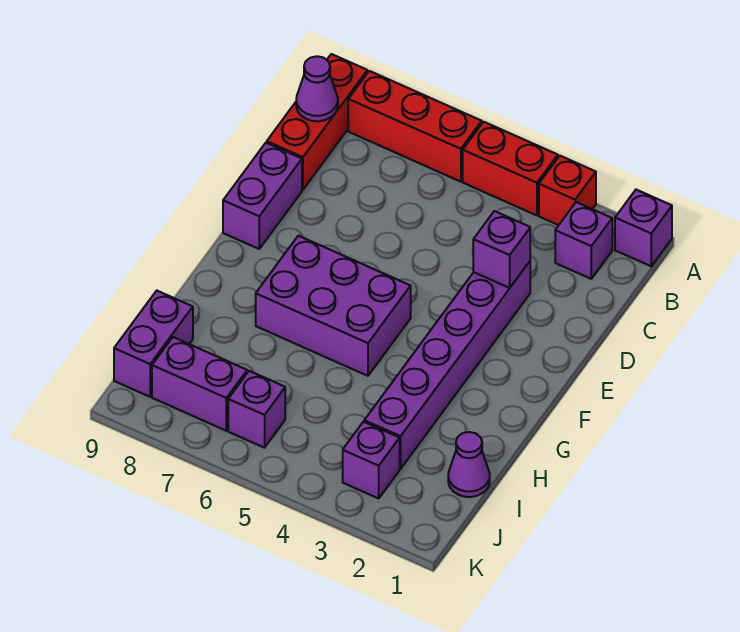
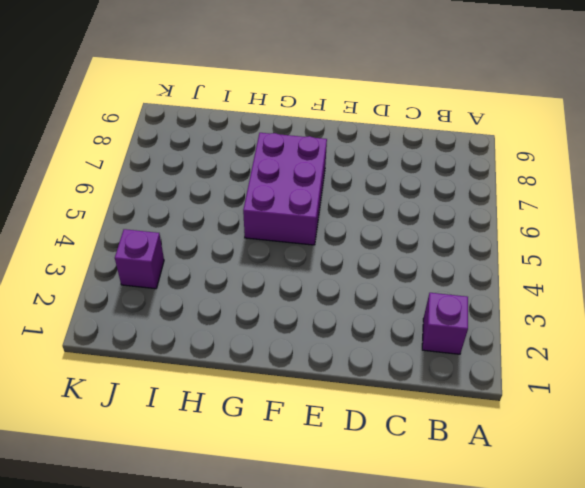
none -> purple 1x1 brick [615,190,672,266]
none -> red 1x1 brick [539,156,596,225]
none -> red 1x2 brick [463,122,558,215]

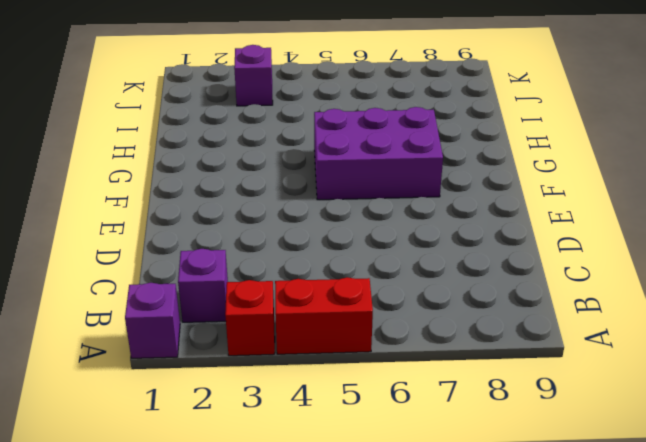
none -> red 1x3 brick [348,71,482,182]
none -> red 1x3 brick [267,54,367,190]
none -> purple 1x6 brick [364,261,530,469]

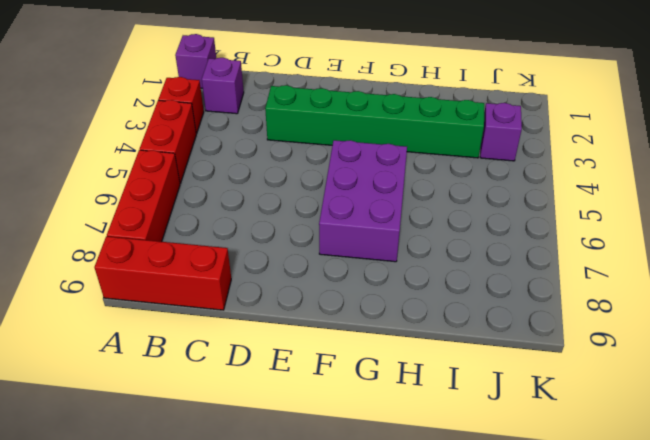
green 1x6 brick [265,85,484,158] -> purple 1x6 brick [364,261,530,469]
none -> purple 1x2 brick [223,143,302,249]
none -> purple 1x1 cone [448,432,490,497]
none -> purple 1x2 brick [114,291,193,397]

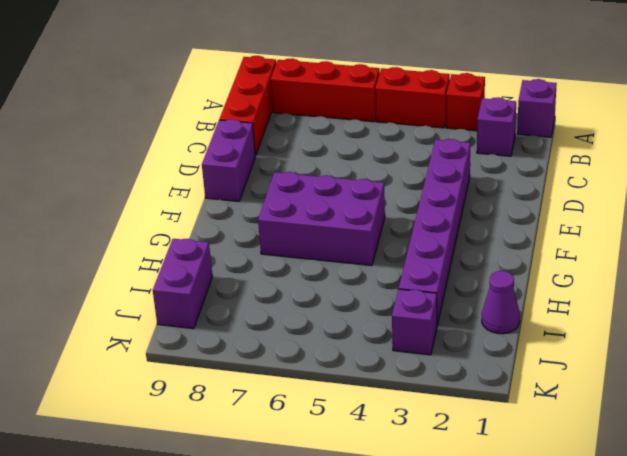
none -> purple 1x1 brick [228,371,285,448]
none -> purple 1x2 brick [152,337,247,431]
none -> purple 1x1 cone [296,56,338,121]

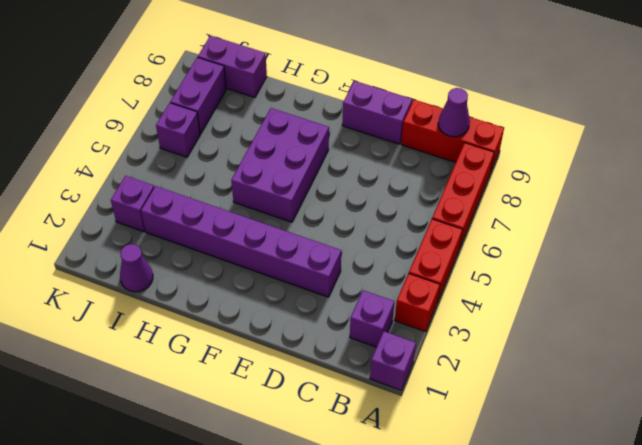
none -> purple 1x1 brick [473,211,530,288]

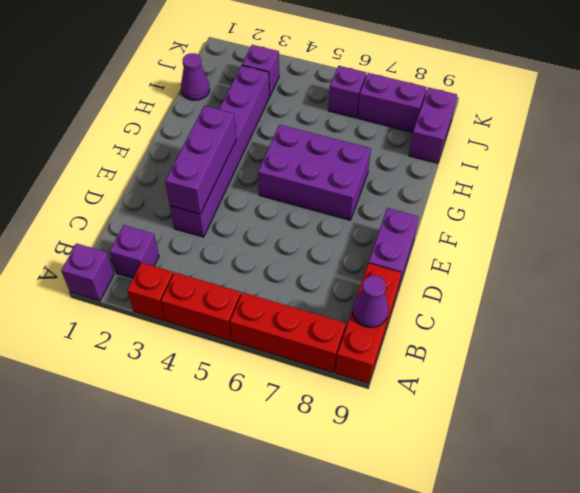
purple 1x3 brick [165,106,236,214] -> purple 1x1 brick [473,211,530,288]

